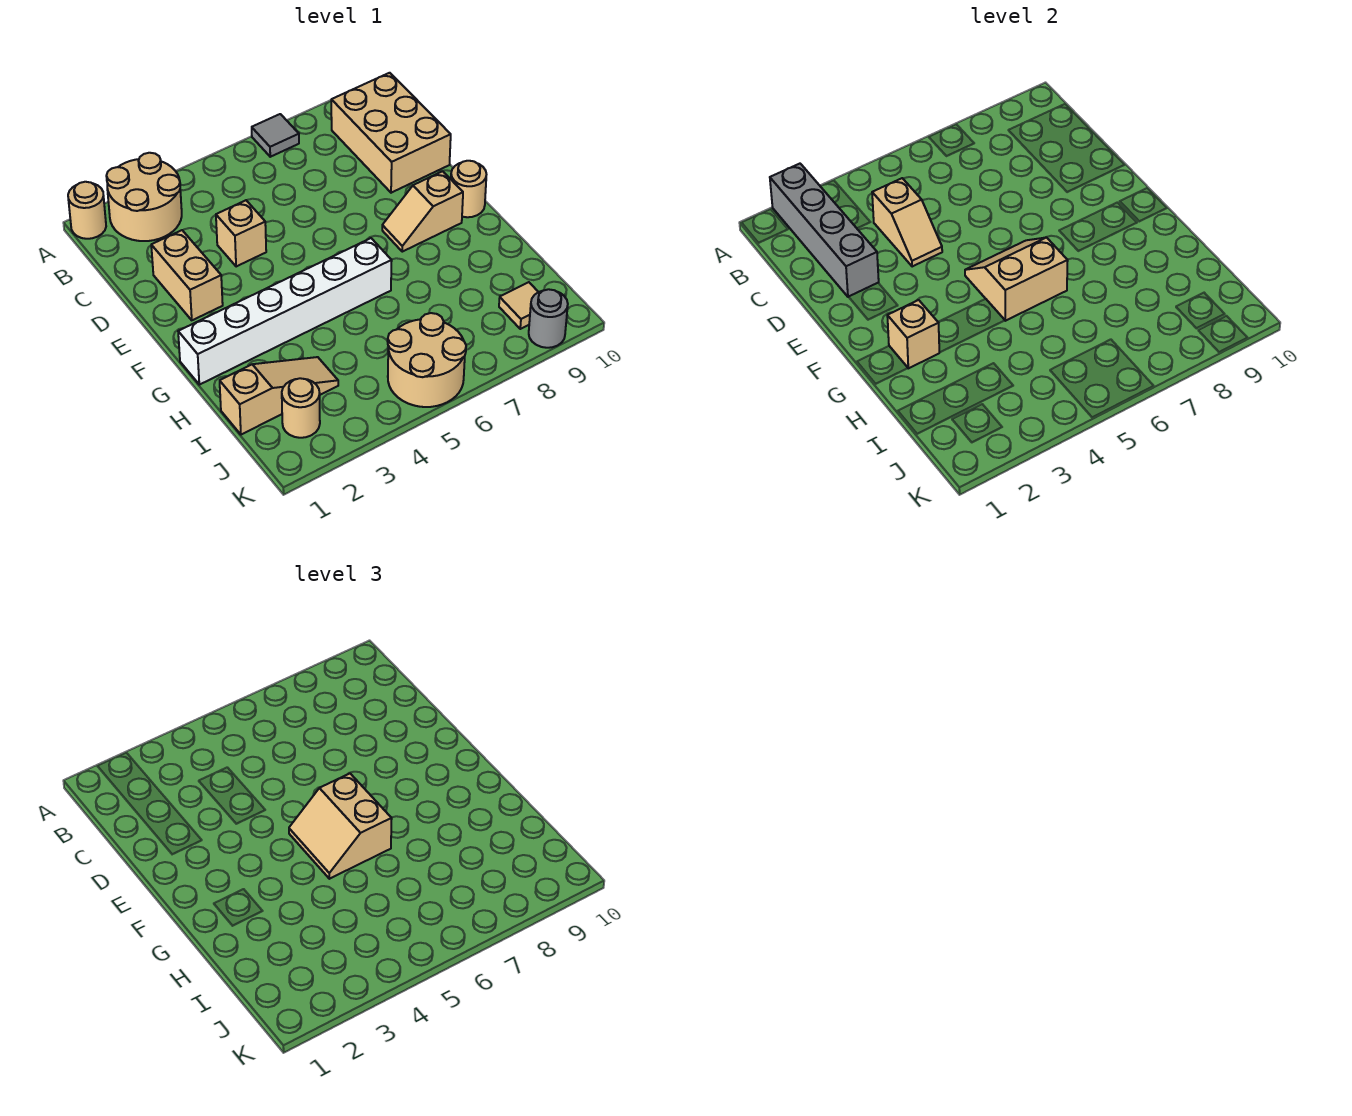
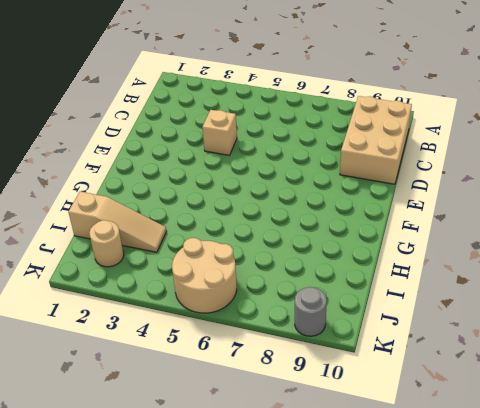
none -> tan 1x1 round brick [68,182,106,239]
none -> tan 2x2 round brick [106,153,182,241]
none -> grey 1x1 tile [252,114,299,157]

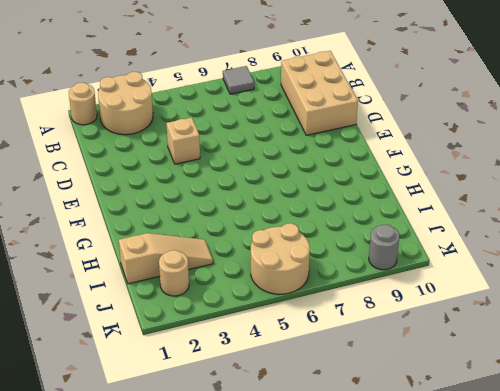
none -> tan 1x2 brick [151,230,223,320]
none -> tan 1x2 slope [382,171,463,252]
none -> tan 1x1 round brick [451,161,487,217]

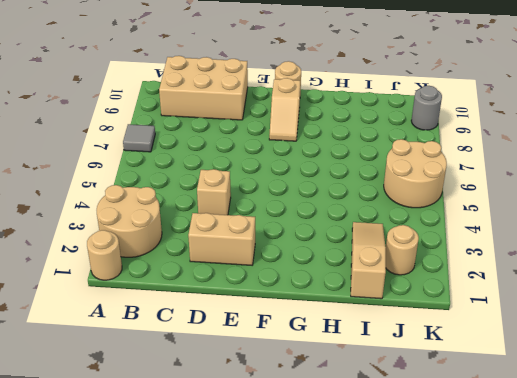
none -> white 1x6 brick [178,238,392,385]
none -> tan 1x1 tile [499,282,538,329]
none -> grey 1x4 brick [770,164,879,297]

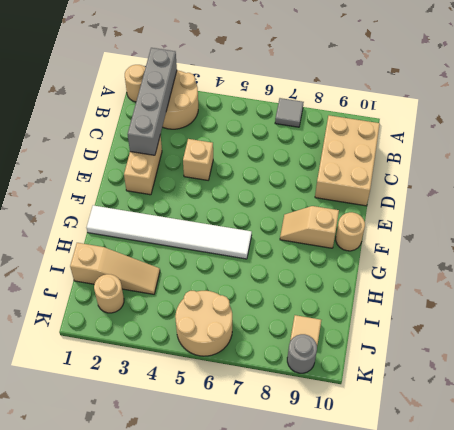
white 1x6 tile [87,205,252,259] -> white 1x6 brick [178,238,392,385]
none -> tan 1x2 slope [872,178,942,267]
none -> tan 2x2 slope [965,238,1068,321]
none -> tan 1x1 brick [887,300,939,368]

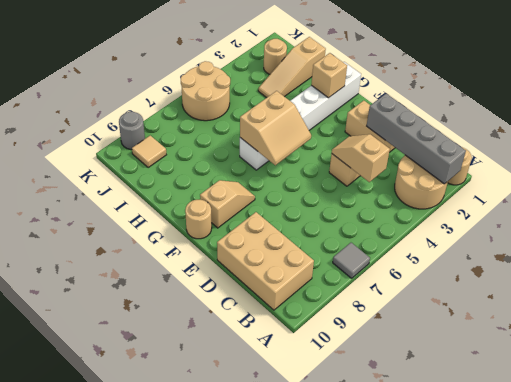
none -> tan 2x2 slope [289,774,392,879]

